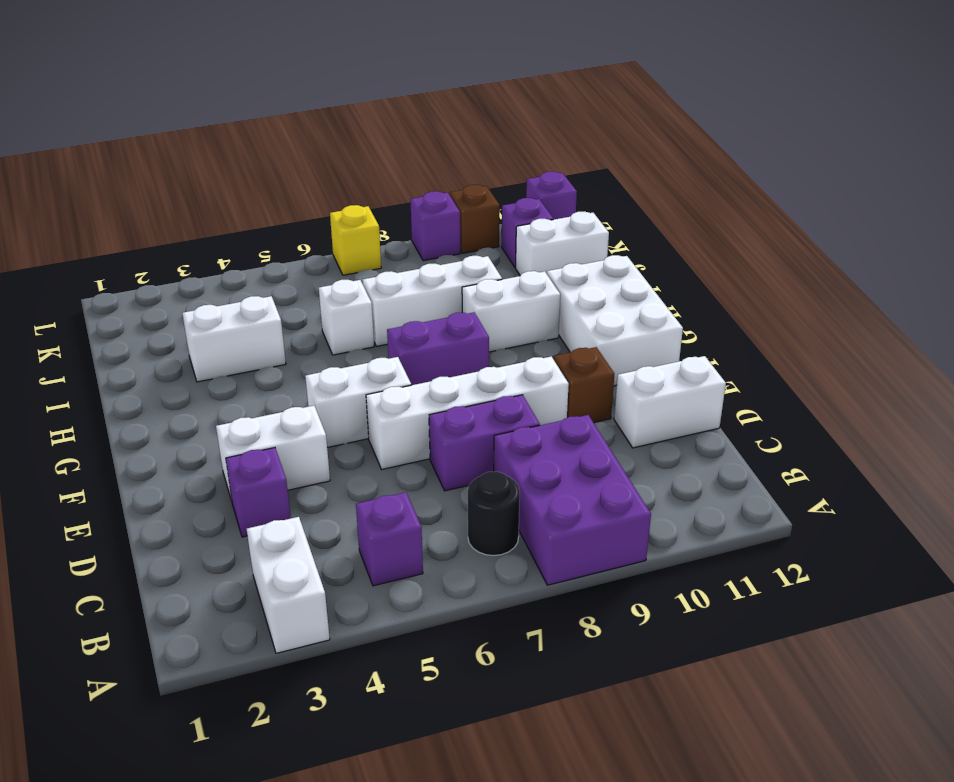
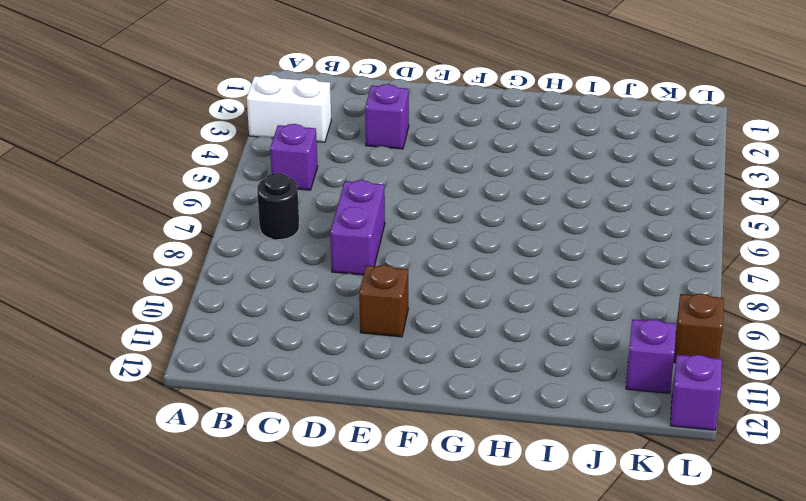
none -> purple 2x3 brick [494,415,651,585]
none -> white 1x2 brick [614,356,726,448]
none -> white 1x2 brick [216,406,330,501]

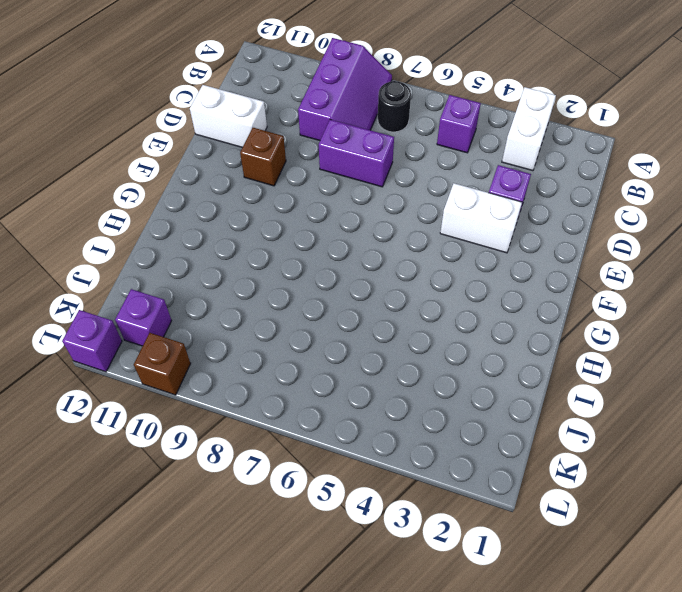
purple 2x3 slope [298,38,392,140] -> purple 2x3 brick [494,415,651,585]
none -> white 1x4 brick [366,356,569,469]
none -> white 1x2 brick [305,357,411,448]
none -> white 2x3 brick [547,255,683,386]

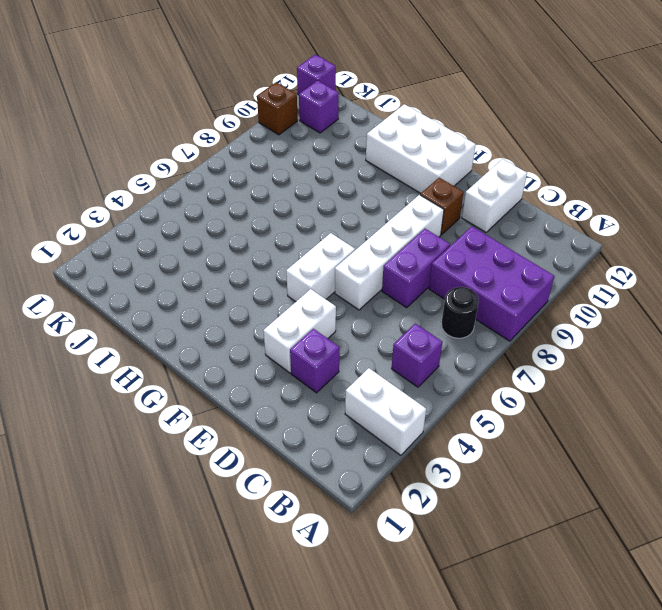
none -> purple 1x2 brick [387,312,489,385]
none -> white 1x2 brick [462,271,560,352]
none -> white 1x2 brick [182,296,286,382]

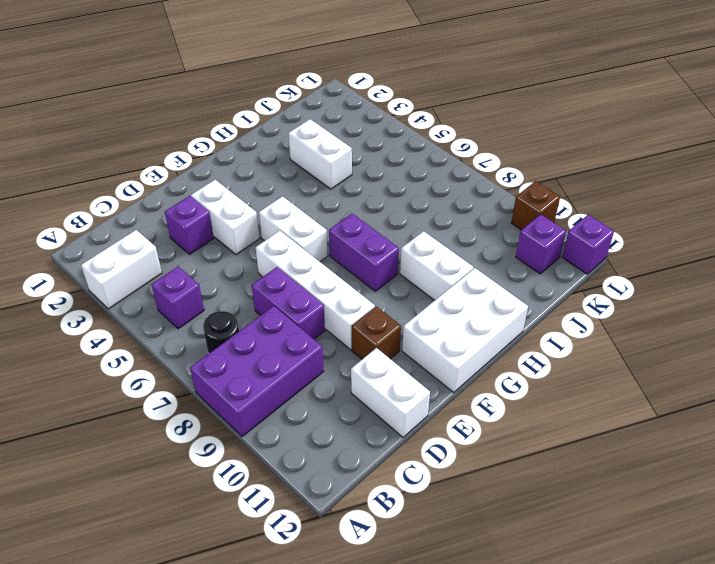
none -> white 1x1 brick [319,280,374,355]
none -> white 1x3 brick [363,256,502,346]
none -> white 1x2 brick [516,212,609,275]

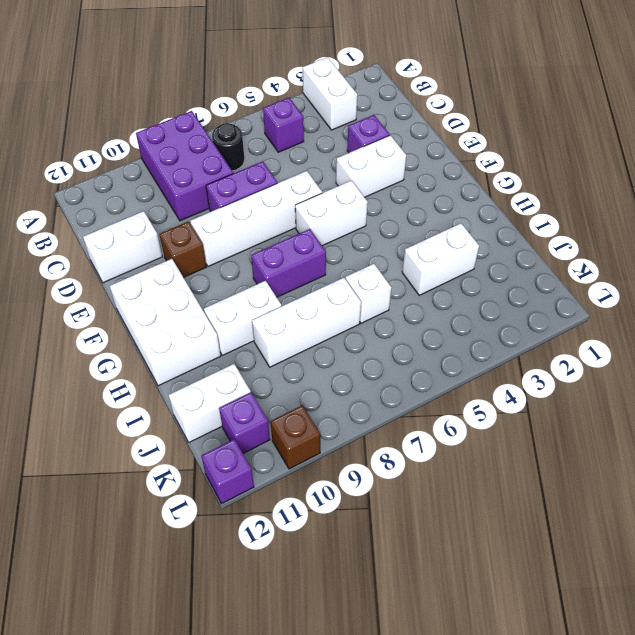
none -> yellow 1x1 brick [330,205,381,275]
none -> purple 1x1 brick [410,191,460,261]

